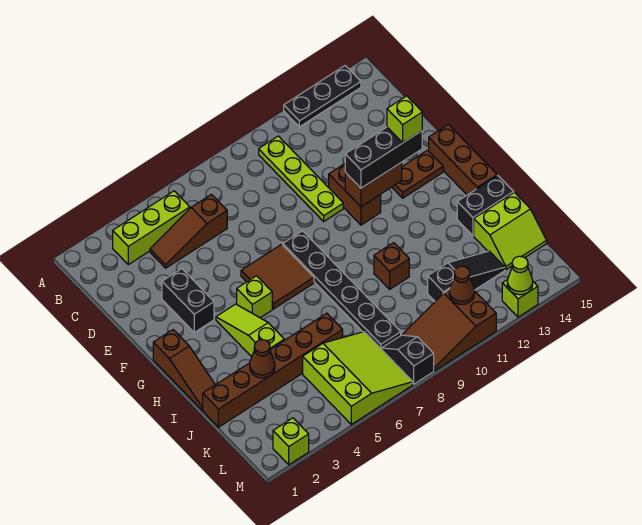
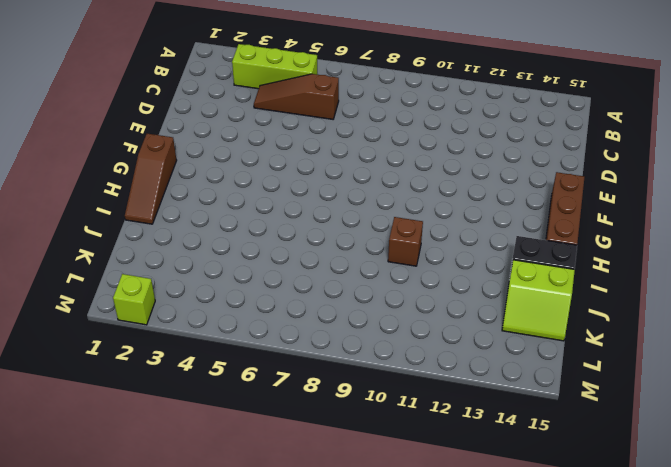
none -> black 1x3 plate [284,66,361,127]
none -> lime 1x4 plate [259,136,343,221]
none -> black 1x2 brick [162,269,214,332]

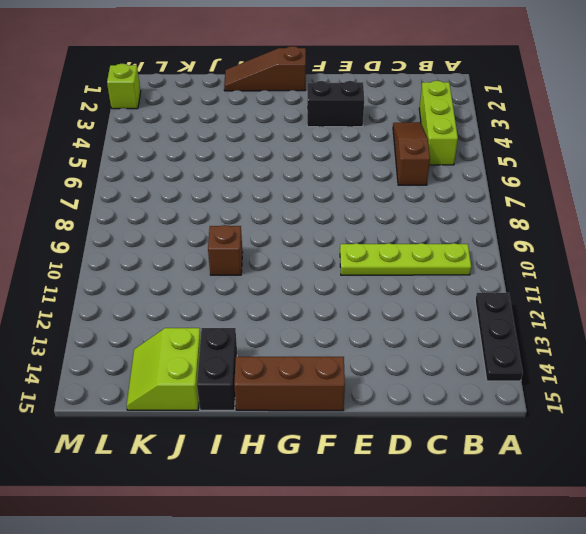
none -> brown 1x2 brick [329,164,381,225]
none -> brown 2x2 tile [241,244,314,309]
none -> black 1x6 plate [283,231,401,349]

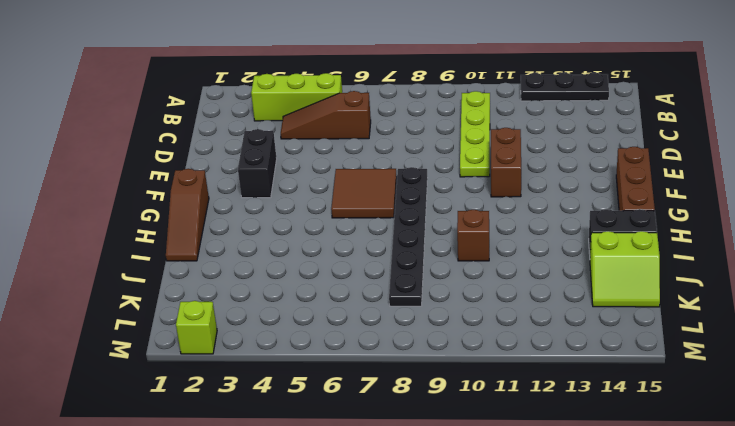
none -> brown 1x2 plate [392,150,443,198]
none -> lime 1x3 slope [216,304,284,357]
none -> lime 1x1 brick [237,276,272,318]

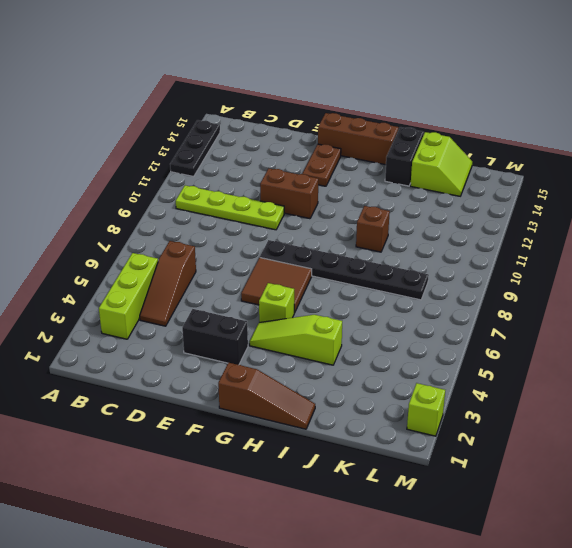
none -> brown 1x6 brick [203,313,343,427]
none -> lime 3x3 slope [303,332,413,424]
none -> black 1x3 slope [428,251,505,301]

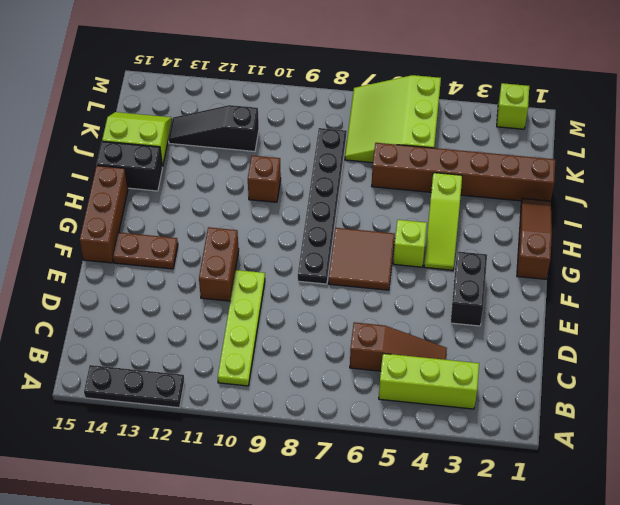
none -> black 1x2 slope [382,335,434,384]
none -> brown 2x3 slope [403,289,496,371]
none -> lime 1x1 brick [502,280,538,317]

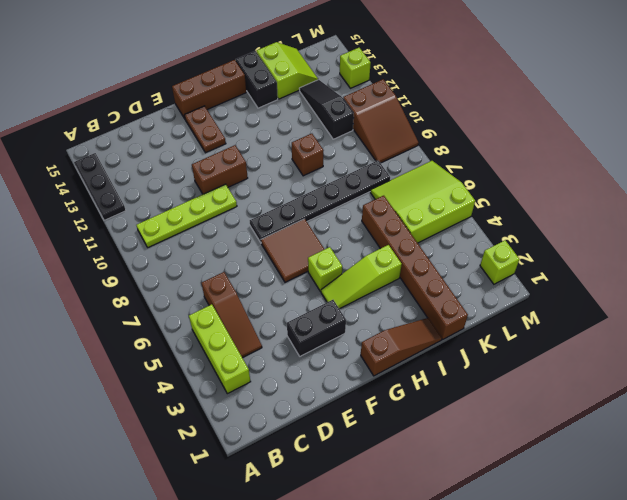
none -> black 1x2 slope [382,335,434,384]
none -> brown 1x2 brick [345,162,402,207]
none -> brown 1x1 cone [250,340,275,378]

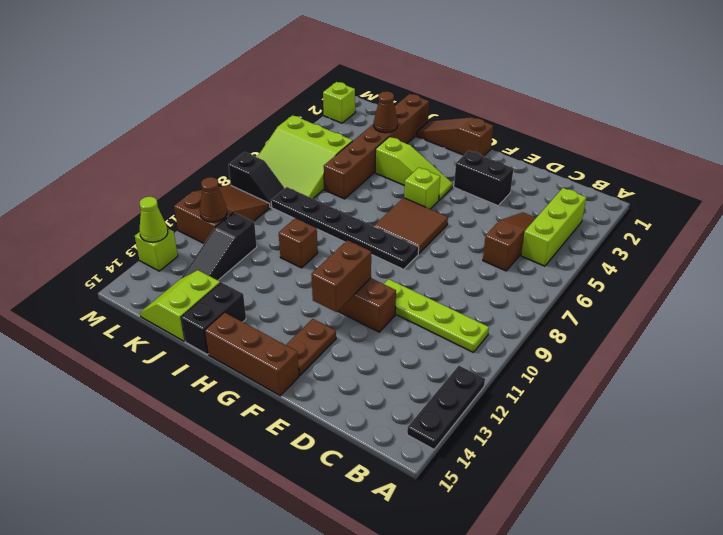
none -> black 1x3 brick [345,127,422,188]
none -> lime 1x1 brick [387,96,422,143]

